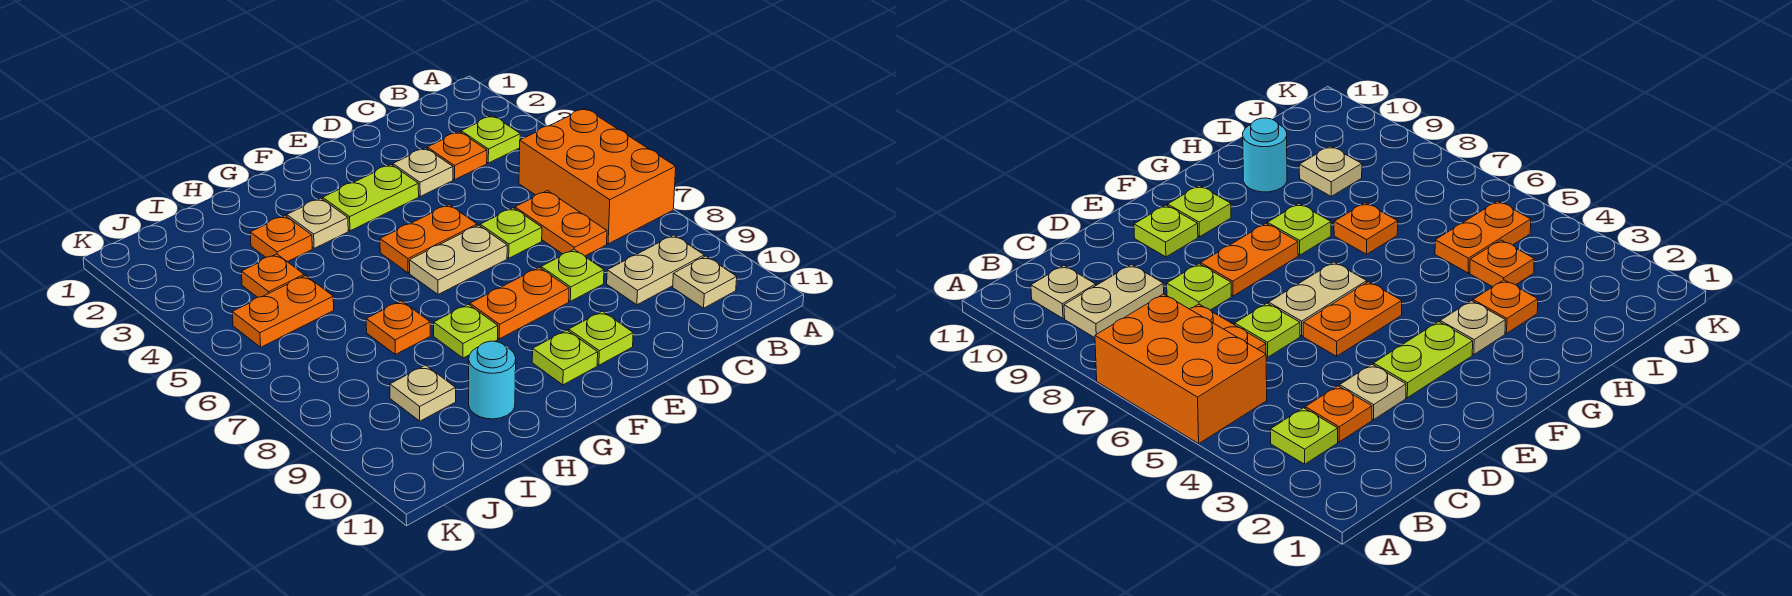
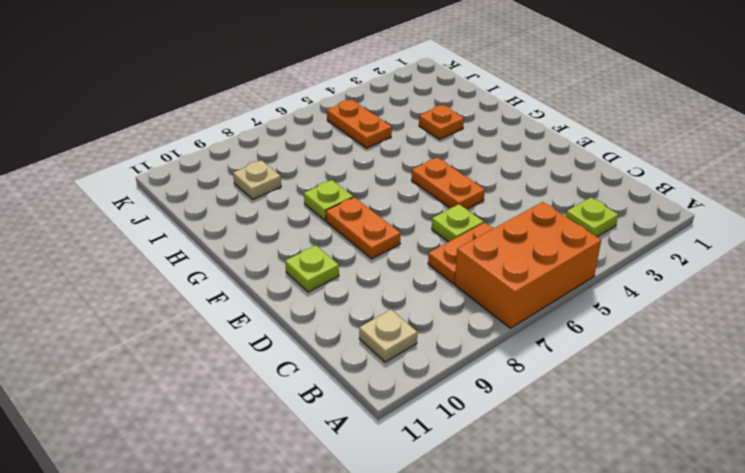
none -> tan 1x2 plate [607,235,704,305]
none -> orange 1x1 plate [427,132,487,180]
none -> tan 1x1 plate [393,148,453,196]

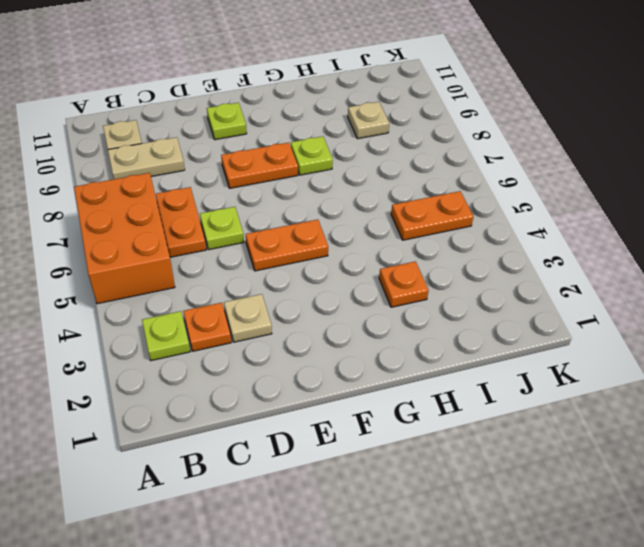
none -> lime 1x1 plate [541,249,604,301]
none -> lime 1x2 plate [323,165,419,231]
none -> tan 1x2 plate [409,225,507,294]

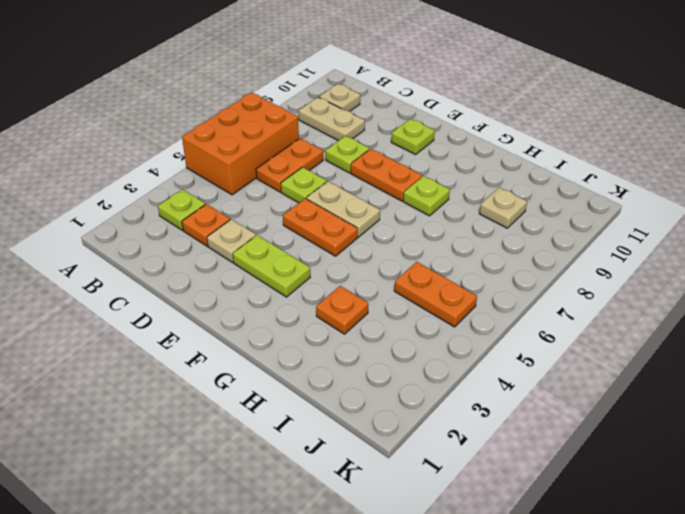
none -> lime 1x1 plate [532,330,598,385]
none -> tan 1x1 plate [287,198,348,248]
none -> orange 1x1 plate [366,301,430,354]

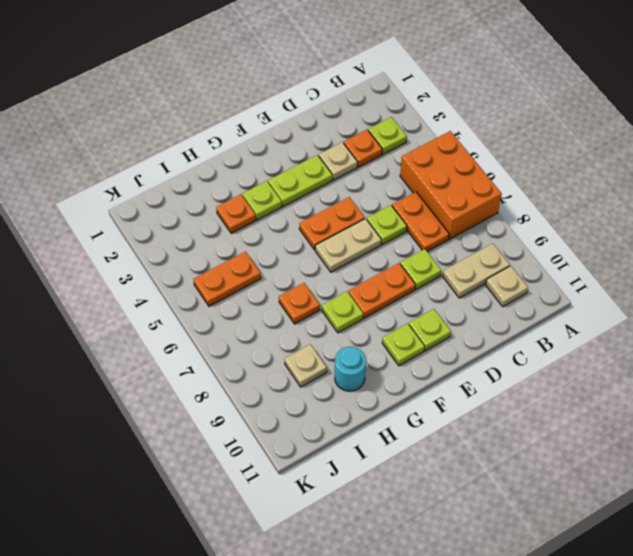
lime 1x1 plate [242,181,282,220] -> tan 1x1 plate [287,198,348,248]
none -> orange 1x1 plate [241,254,304,297]

